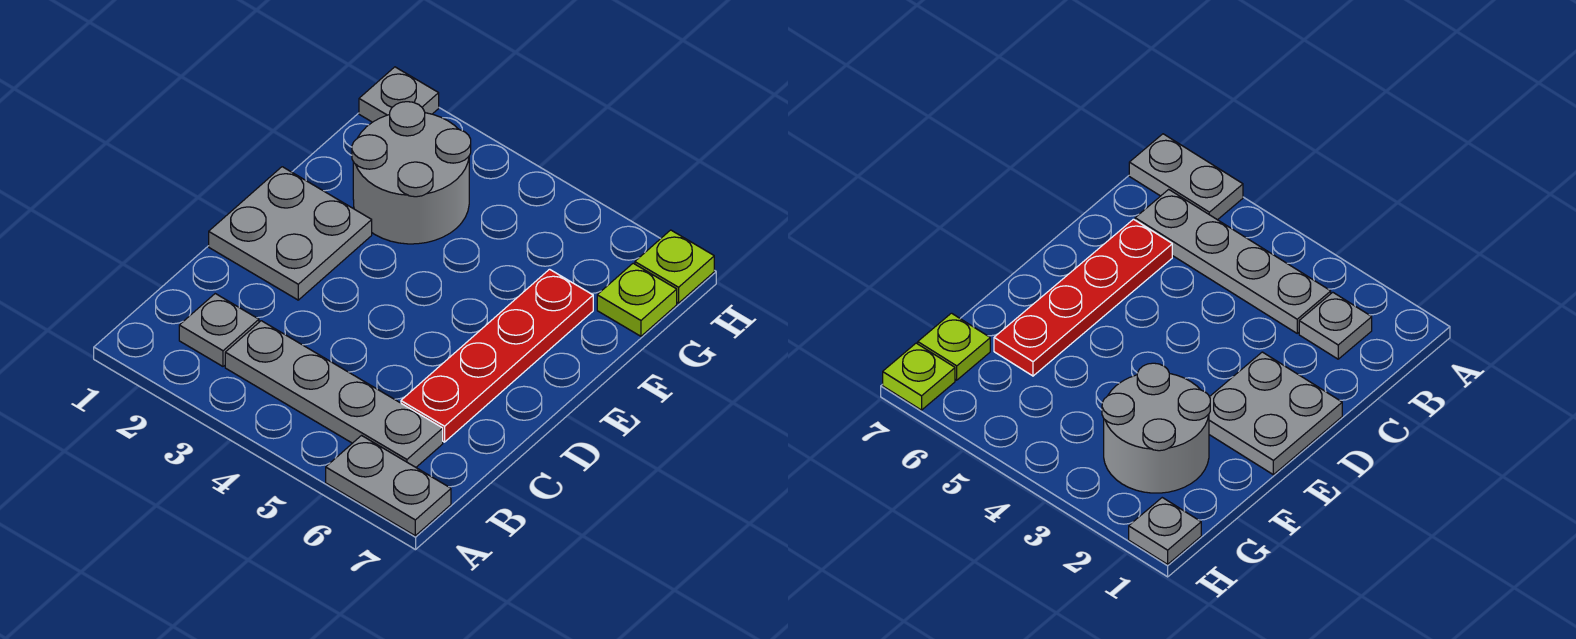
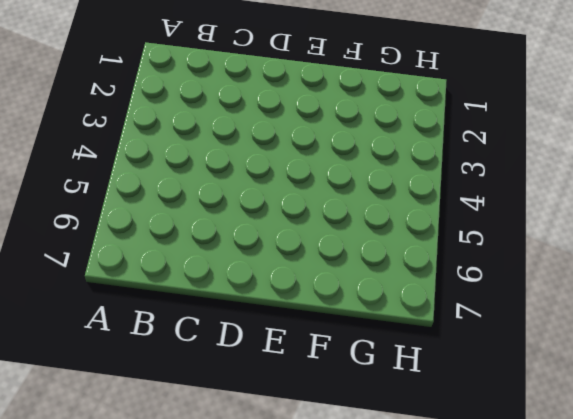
none -> grey 1x2 plate [326,436,451,536]
none -> grey 1x1 plate [179,294,259,366]

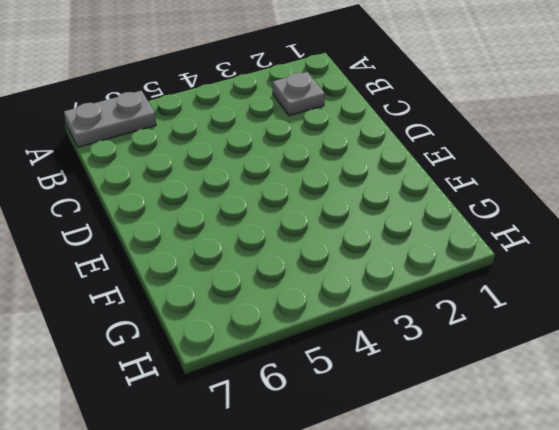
none -> grey 1x4 plate [225,321,443,467]
none -> red 1x4 plate [401,269,593,442]

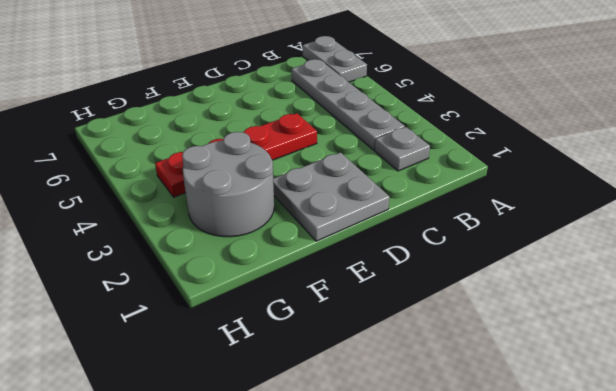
red 1x4 plate [155,113,317,197] -> red 1x4 plate moved to [401,269,593,442]
none -> lime 1x1 plate [597,263,677,336]
none -> grey 1x1 plate [359,67,439,122]

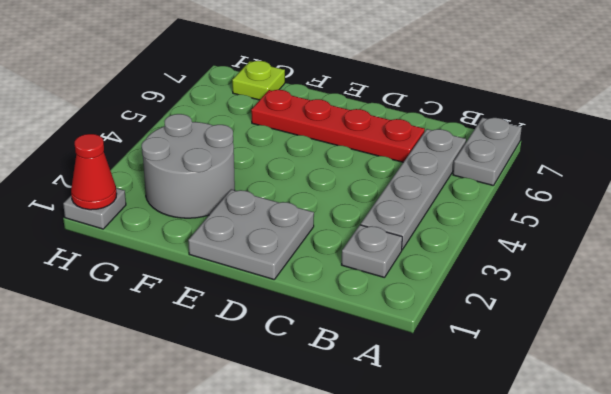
red 1x1 cone [71,134,117,210] -> none
none -> lime 1x1 plate [635,230,714,303]

